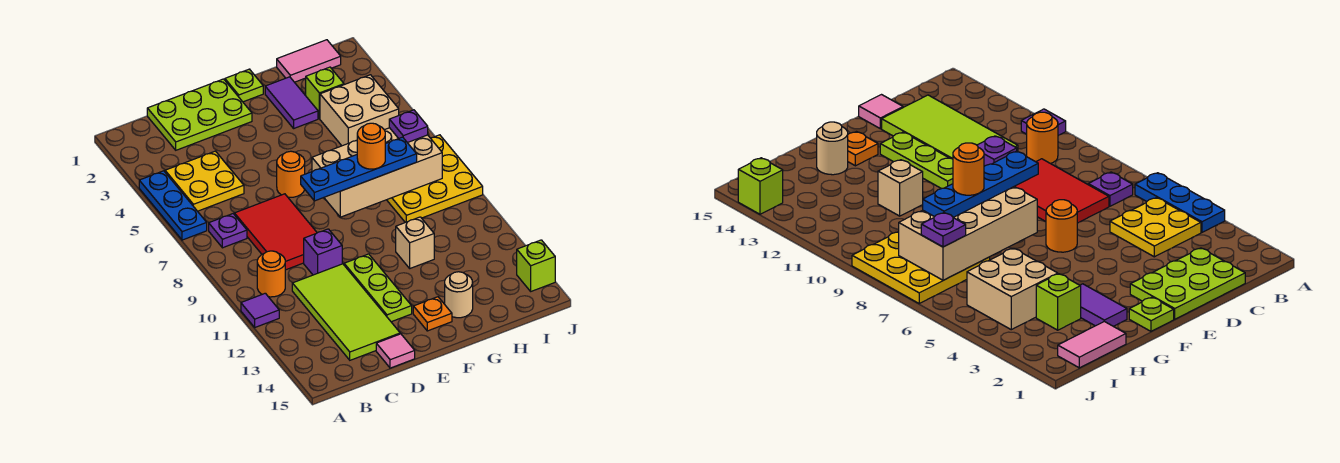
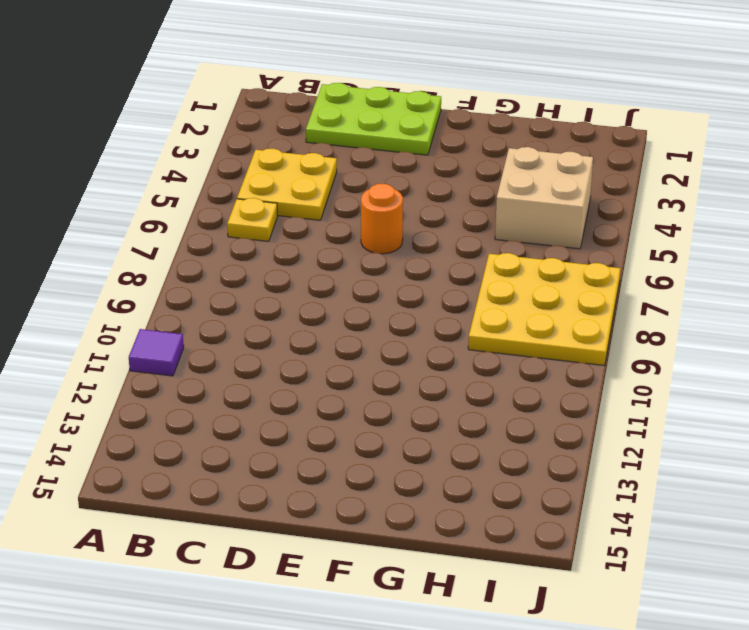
yellow 1x1 plate [227,198,278,241] -> none
none -> blue 1x3 plate [139,171,207,240]
none -> purple 1x1 plate [209,214,247,248]
none -> orange 1x1 round brick [257,251,285,297]

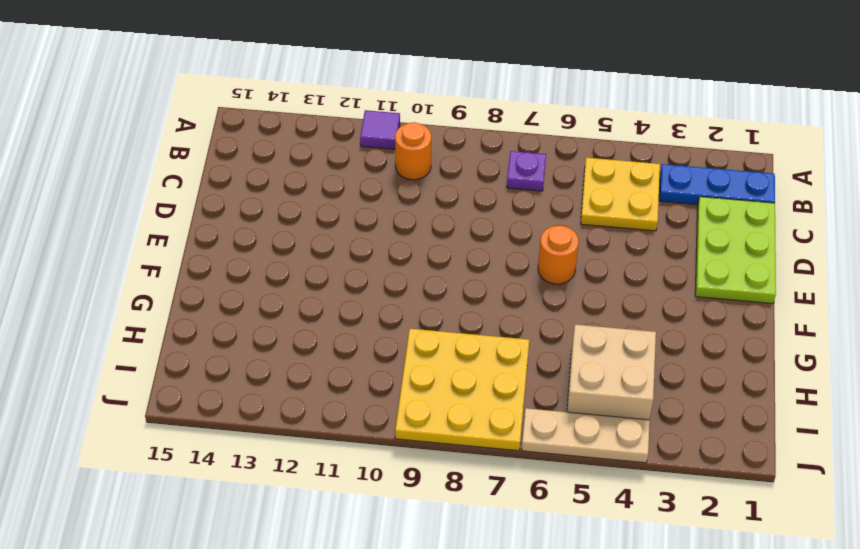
blue 1x3 plate [659,164,775,205] -> blue 1x3 plate moved to [139,171,207,240]
tan 1x3 plate [522,408,650,463] -> none
none -> red 2x3 tile [234,194,317,270]
none -> lime 2x4 tile [292,264,400,360]
none -> purple 1x1 brick [304,229,342,275]

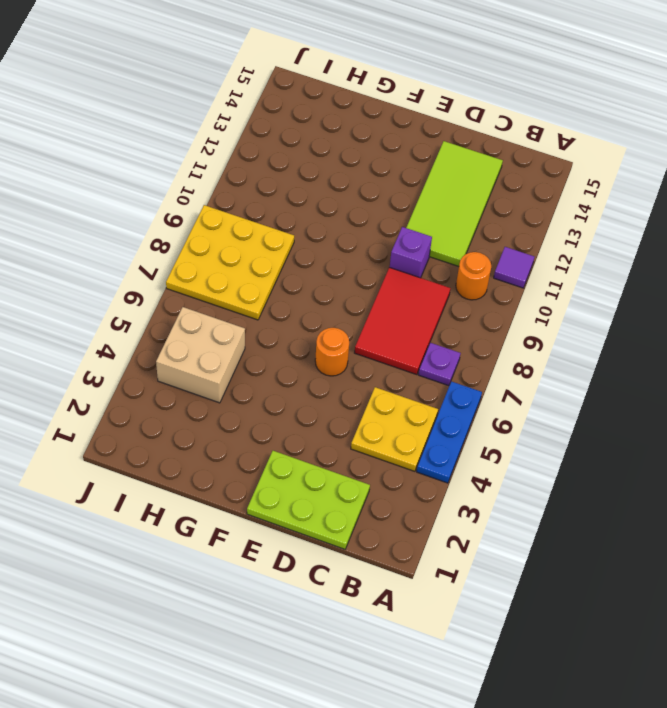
none -> pink 1x1 tile [376,334,415,368]
none -> lime 1x3 plate [344,254,412,322]
none -> lime 1x1 plate [225,69,263,102]

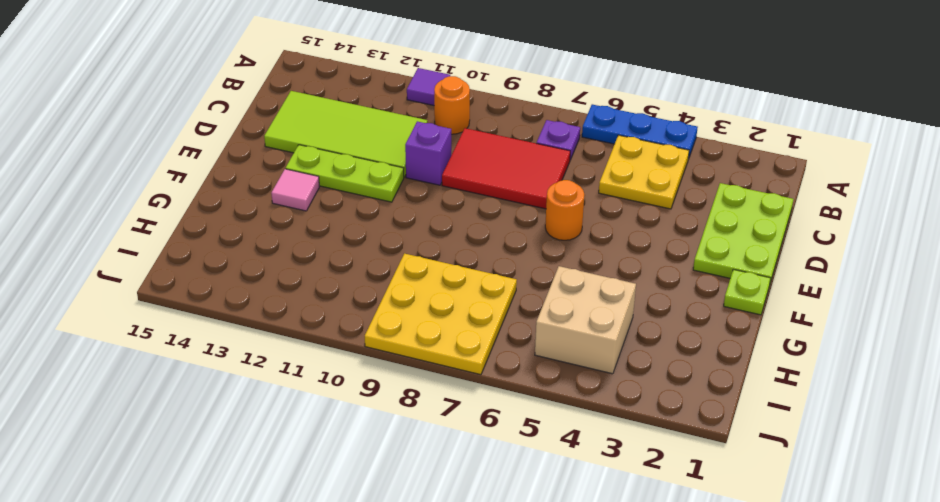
pink 1x1 tile [271,169,319,211] -> pink 1x1 tile moved to [376,334,415,368]
none -> orange 1x1 plate [413,297,452,331]
none -> purple 1x2 tile [265,77,318,128]
none -> tan 1x1 brick [396,217,434,268]

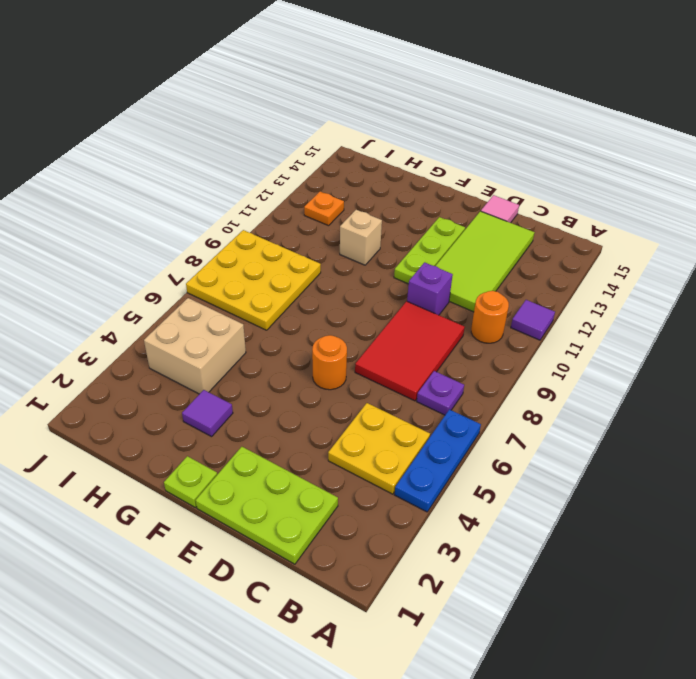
purple 1x1 tile [182,390,233,437] -> purple 1x2 tile [265,77,318,128]
orange 1x1 plate [304,191,344,226] -> orange 1x1 plate moved to [413,297,452,331]
none -> tan 1x1 round brick [445,272,473,318]
none -> pink 1x2 tile [277,40,341,82]
none -> lime 1x1 brick [306,67,344,119]

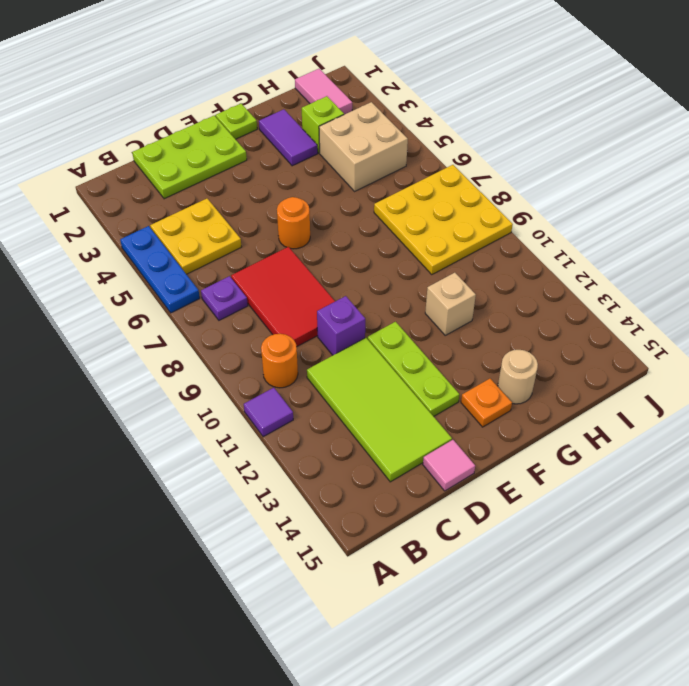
pink 1x2 tile [295,69,352,115] -> pink 1x2 tile turned to [277,40,341,82]
none -> lime 1x1 brick [517,240,555,291]
none -> tan 2x4 brick [312,128,442,217]
none -> blue 1x4 plate [301,137,417,201]

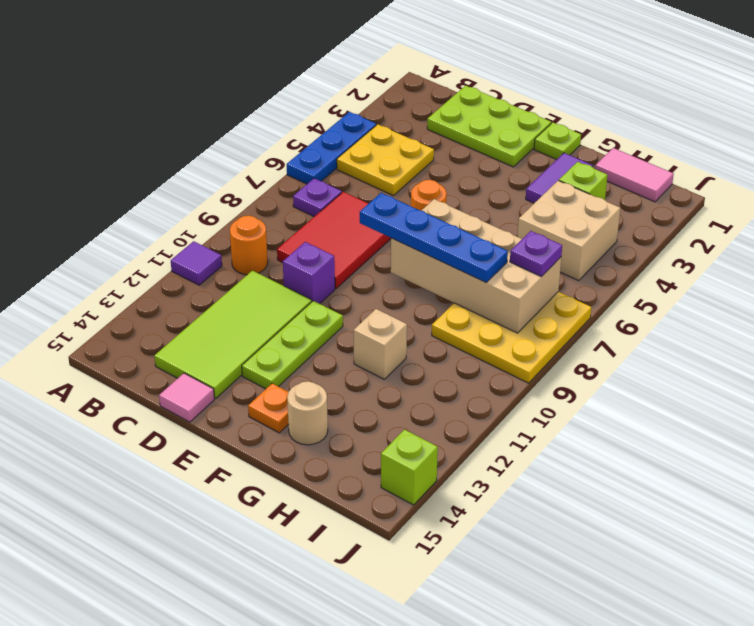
none -> orange 1x1 round brick [357,123,385,169]

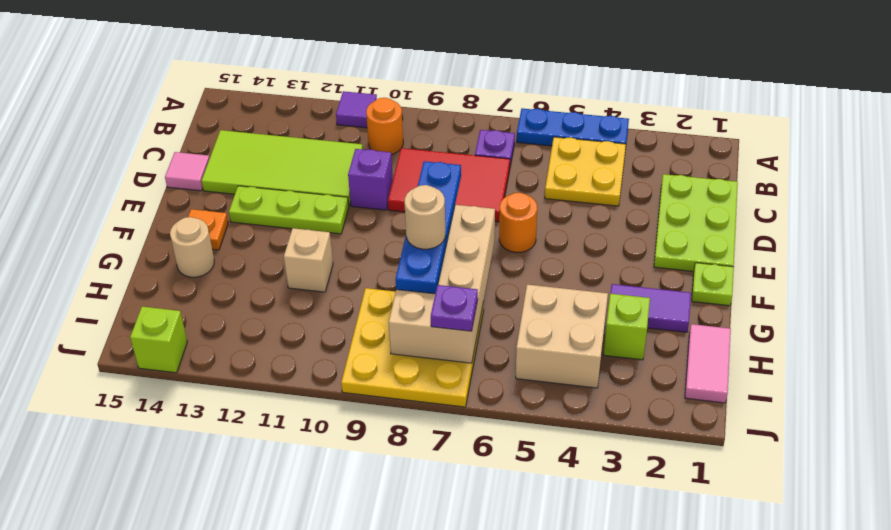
tan 1x1 round brick [404,185,445,249] -> orange 1x1 round brick [357,123,385,169]

